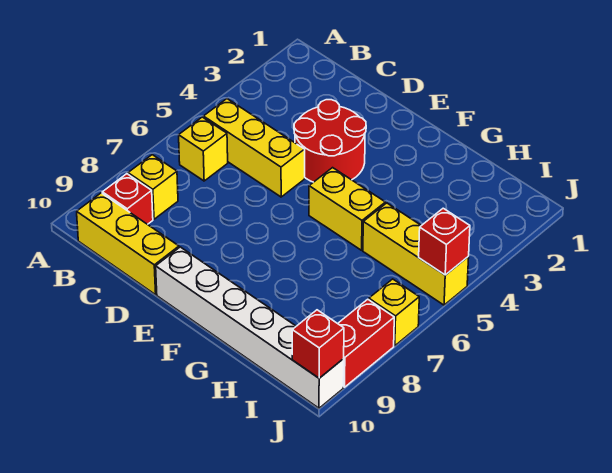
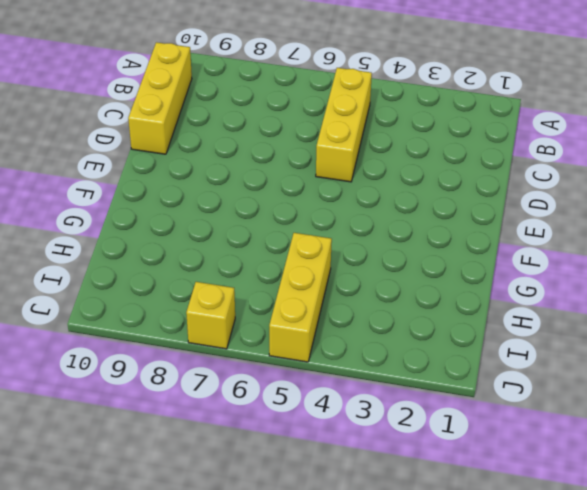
none -> yellow 1x1 brick [179,117,228,181]
none -> yellow 1x1 brick [128,155,178,219]
none -> red 1x1 brick [102,174,153,224]

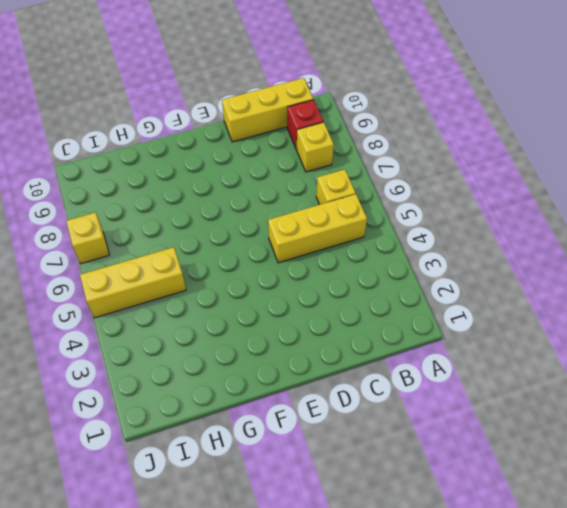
none -> red 2x2 round brick [294,100,366,182]
none -> white 1x6 brick [156,247,344,408]
none -> yellow 1x2 brick [309,168,385,250]

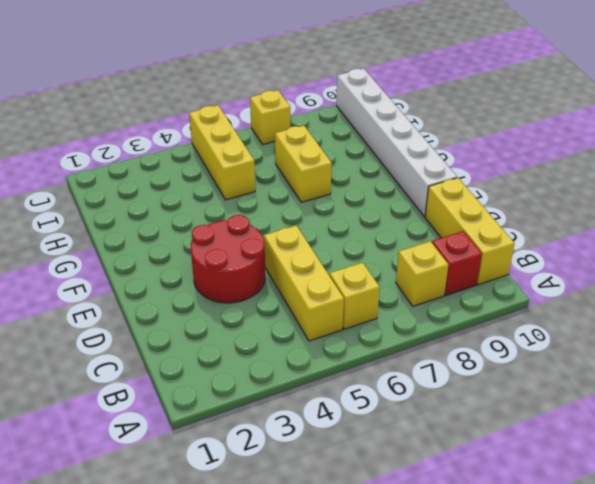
yellow 1x2 brick [275,125,332,202] -> yellow 1x2 brick moved to [309,168,385,250]
none -> red 1x2 brick [338,299,394,387]
none -> red 1x1 brick [419,208,470,275]
none -> red 1x1 brick [292,310,344,378]

